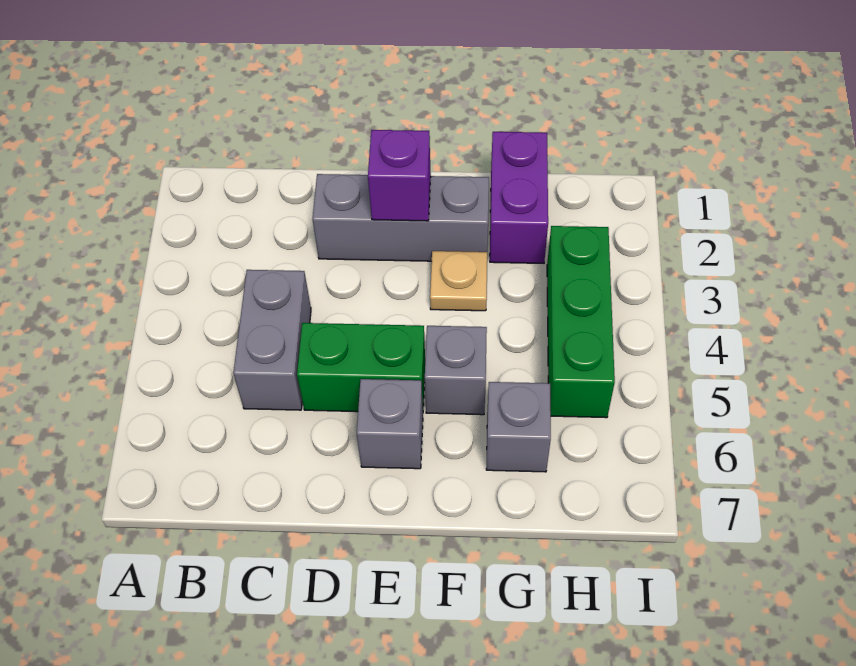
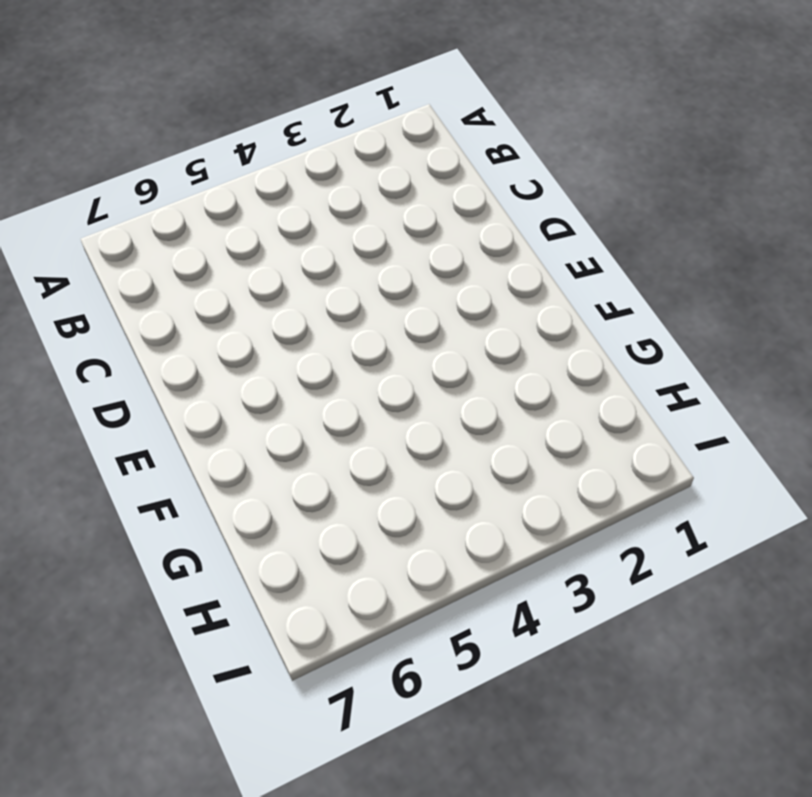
none -> grey 1x2 brick [233,270,311,410]
none -> grey 1x3 brick [313,174,489,261]

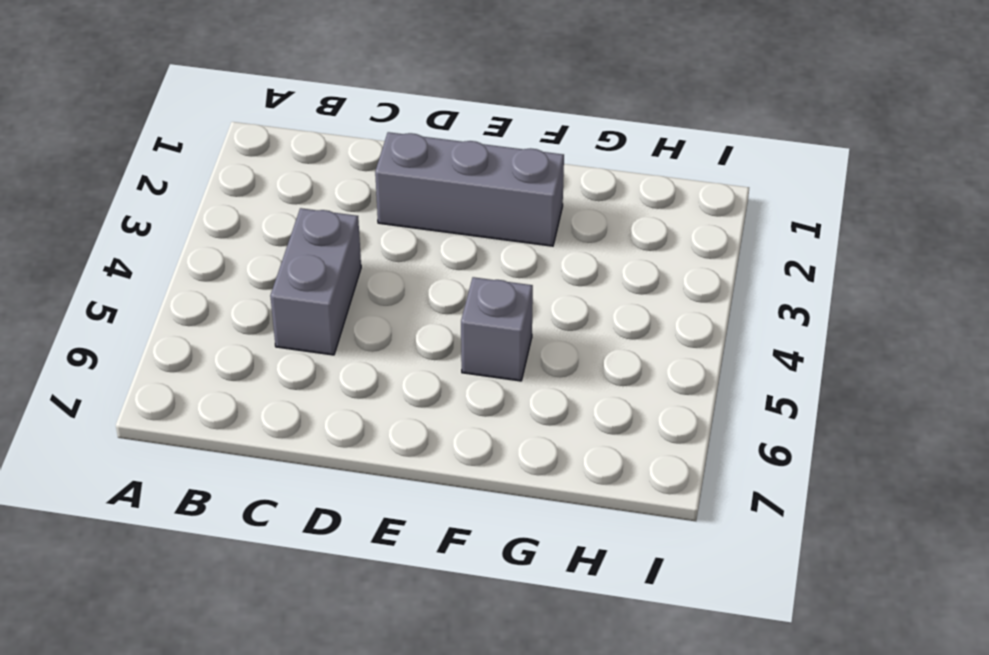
none -> green 1x2 brick [297,323,425,412]
none -> grey 1x1 brick [357,379,423,469]

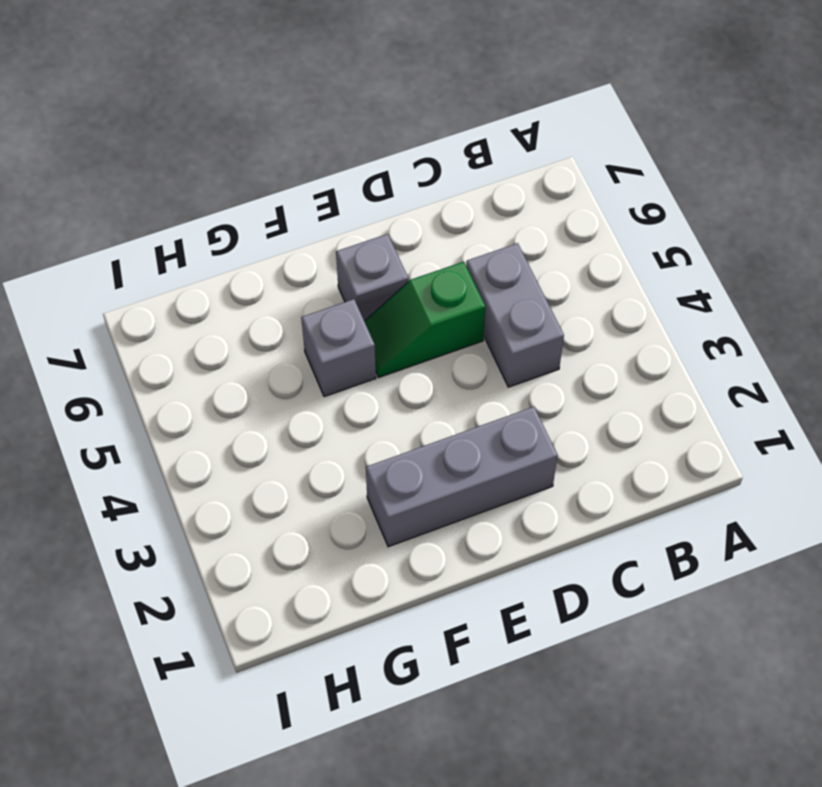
green 1x2 slope [364,262,486,377] -> green 1x2 brick [297,323,425,412]
none -> tan 1x1 plate [430,251,487,311]
none -> purple 1x2 brick [490,132,548,263]

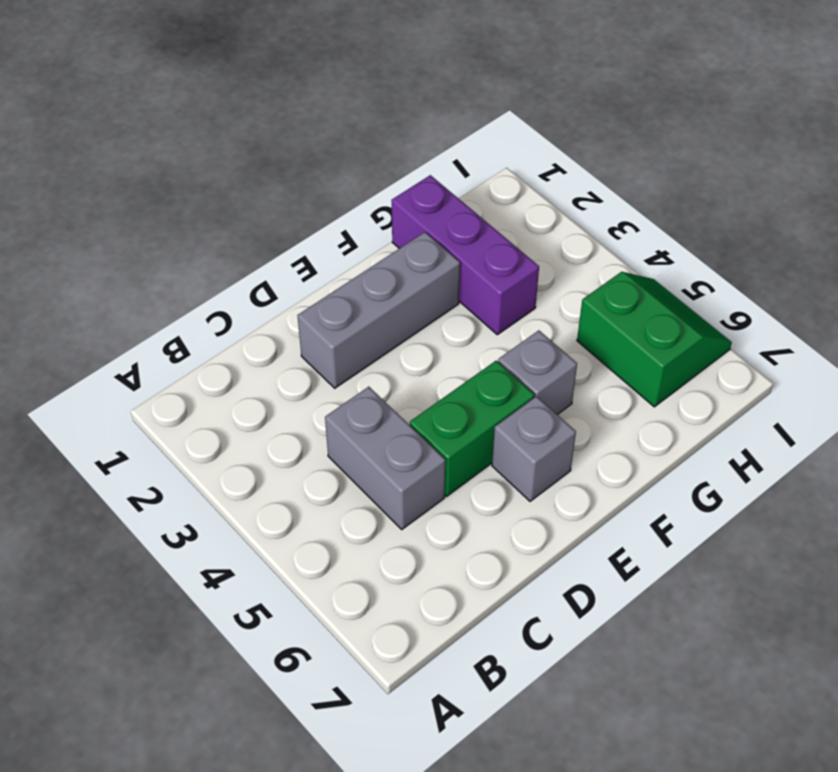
purple 1x3 brick [391,175,539,335] -> purple 1x2 brick [490,132,548,263]
green 2x2 slope [577,272,732,407] -> green 1x3 brick [547,226,615,418]
none -> tan 1x1 plate [430,251,487,311]
none -> grey 1x1 brick [486,382,551,472]

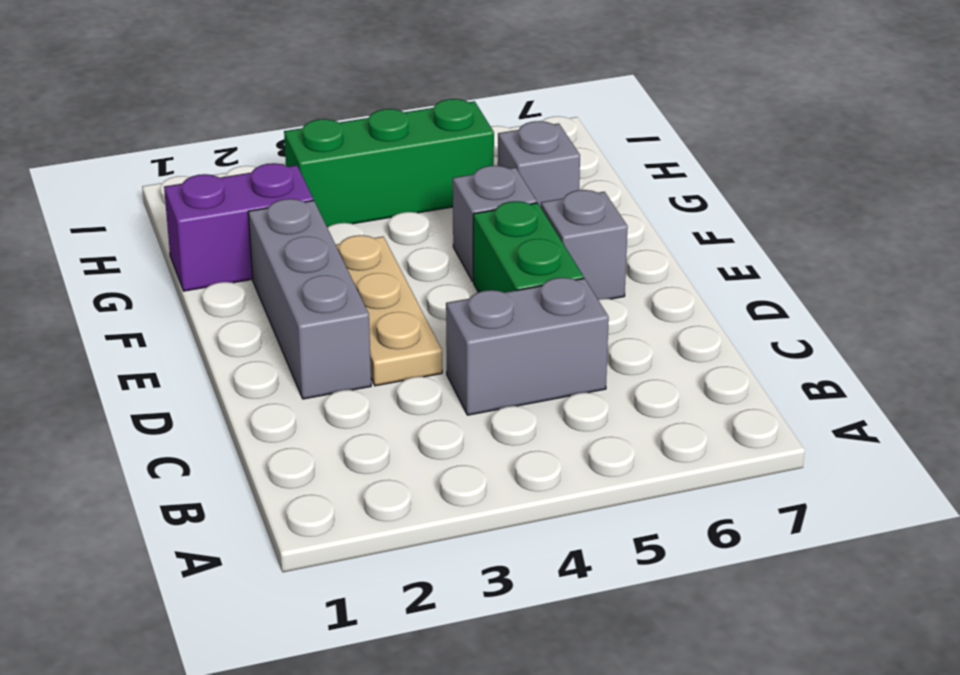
tan 1x3 plate [336,235,442,386] -> tan 1x1 plate [430,251,487,311]
none -> purple 1x1 brick [368,130,431,221]

